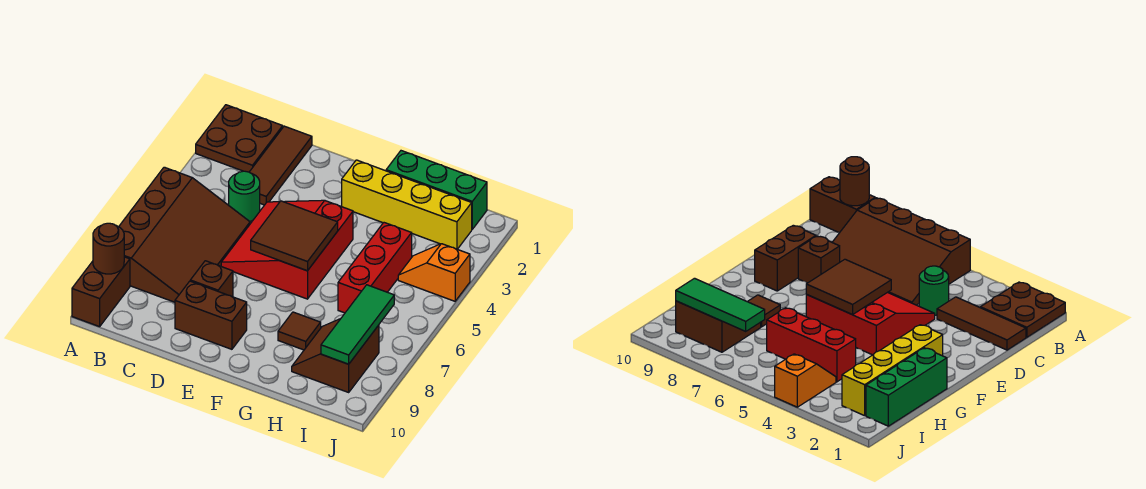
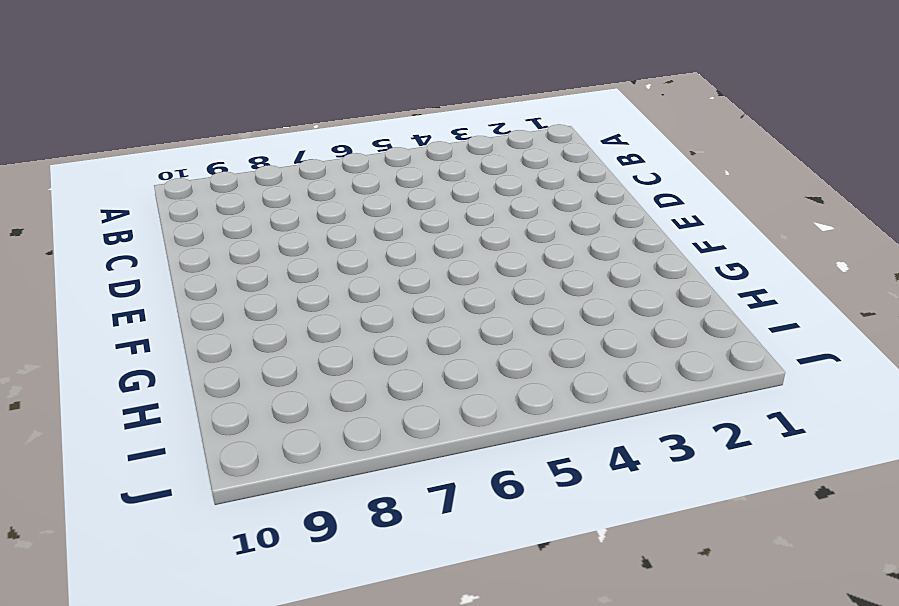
none -> brown 2x2 plate [196,105,283,172]
none -> brown 3x4 slope [119,167,250,302]
none -> brown 1x2 brick [72,257,130,327]

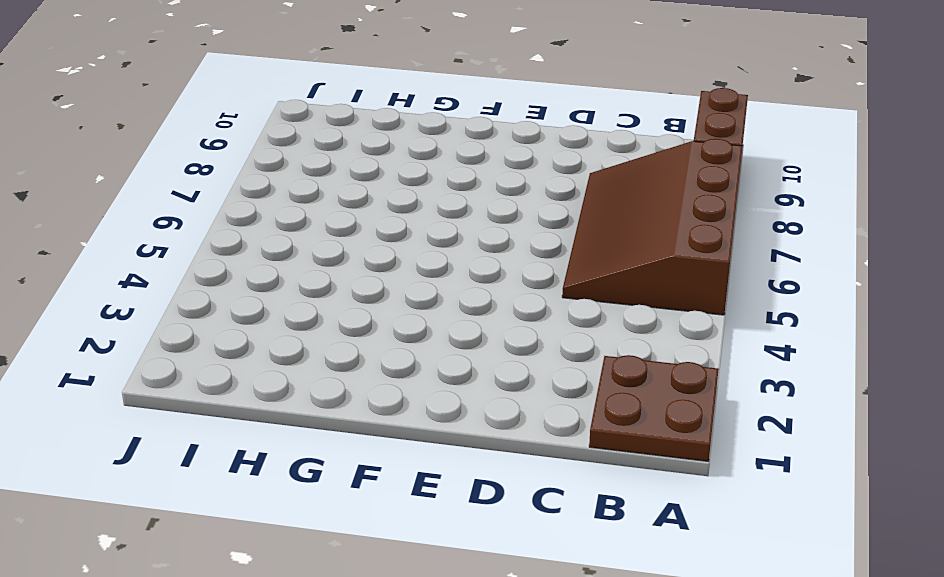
none -> brown 1x3 tile [250,126,312,205]
none -> green 1x1 round brick [229,171,260,221]
none -> red 3x3 slope [221,200,353,299]

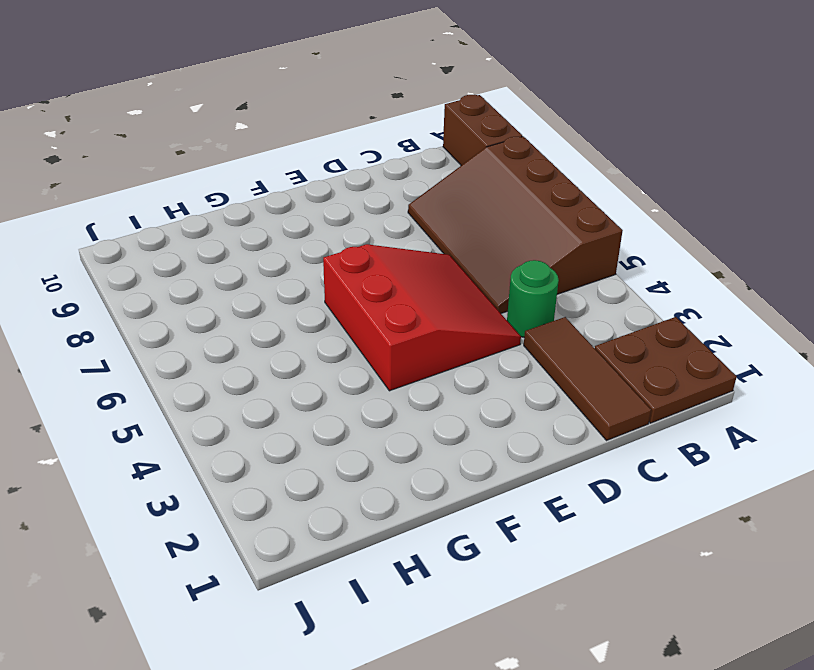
none -> brown 1x1 brick [190,261,233,297]
none -> brown 1x2 brick [175,281,247,349]
none -> yellow 1x4 brick [342,160,472,249]

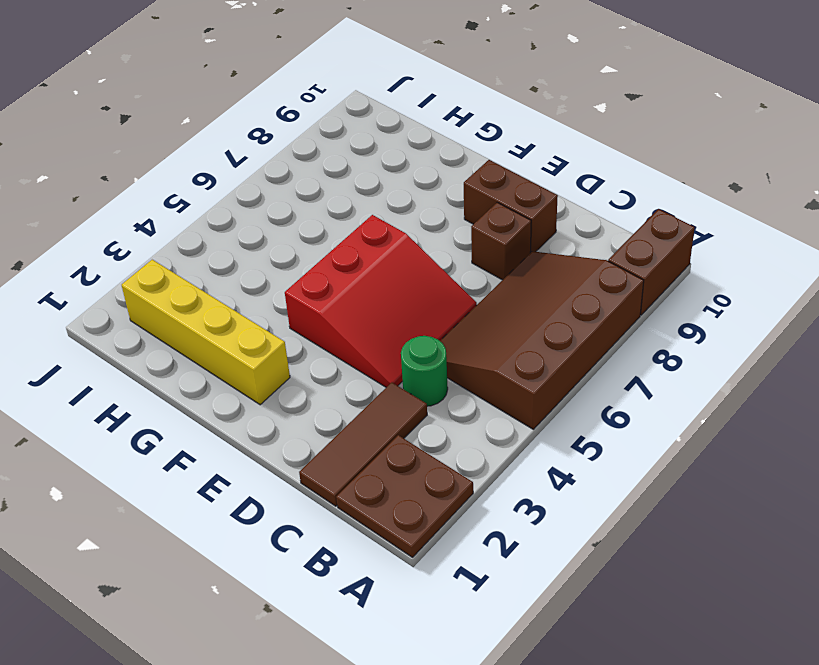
none -> green 1x3 brick [386,151,487,229]
none -> brown 1x1 tile [278,312,321,350]
none -> red 1x3 brick [338,223,412,313]

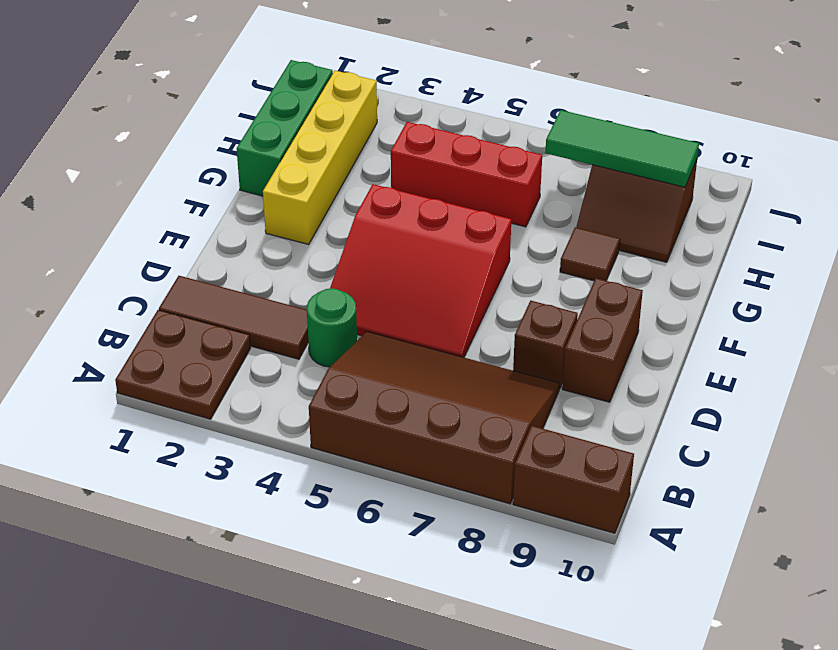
none -> orange 1x2 slope [398,244,470,301]
none -> brown 1x1 round brick [93,223,124,274]
none -> brown 2x2 tile [251,201,338,271]

